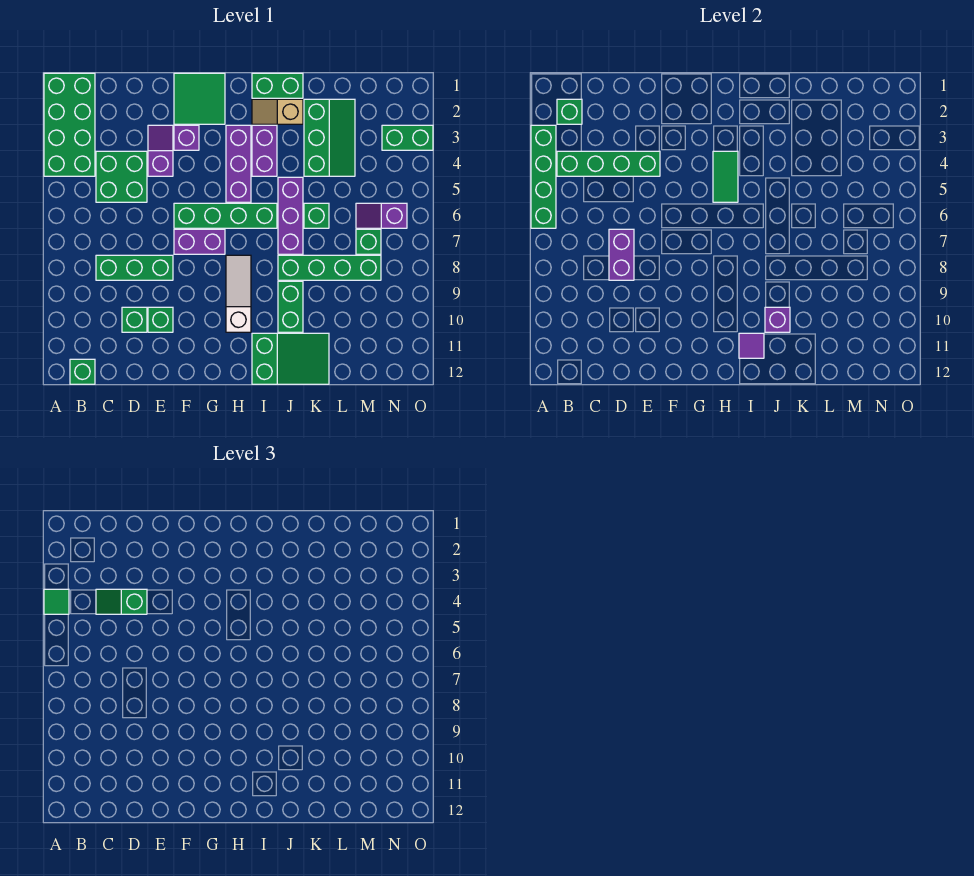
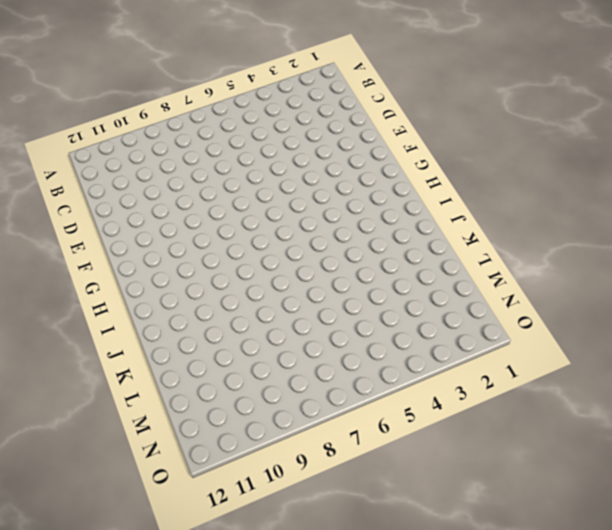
none -> green 2x4 brick [44,73,95,176]
none -> green 1x1 brick [70,359,95,384]
none -> green 2x2 brick [96,151,147,202]
none -> green 1x3 brick [96,255,173,280]

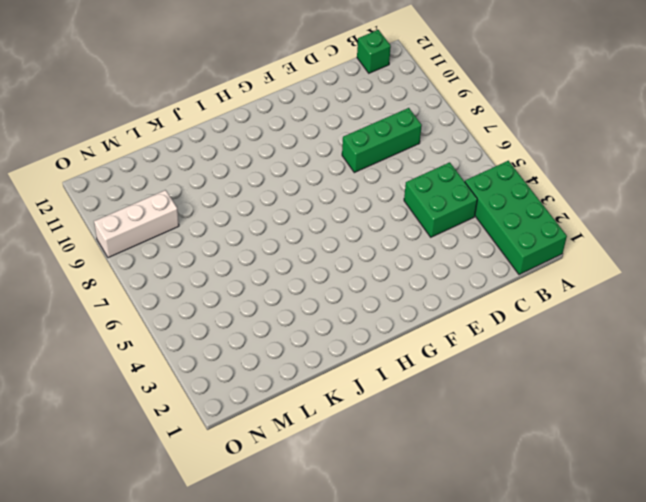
white 1x3 brick [94,190,179,258] -> none
none -> green 1x1 brick [122,307,147,332]
none -> purple 1x2 slope [148,125,173,176]
none -> green 1x1 brick [148,307,173,332]
none -> green 2x2 tile [174,73,225,124]

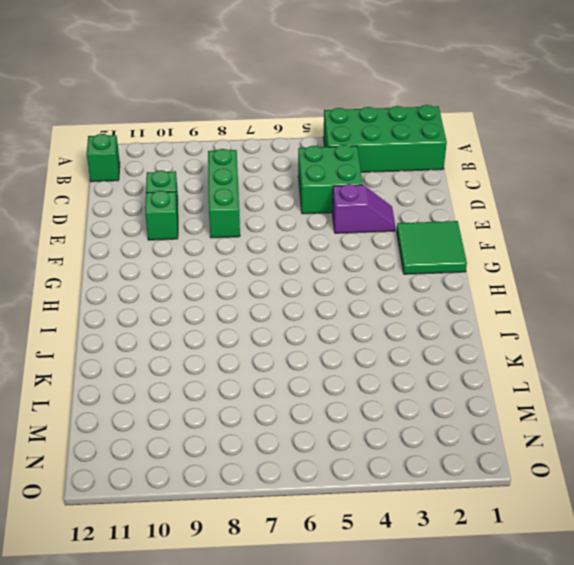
none -> purple 1x1 brick [174,125,199,150]
none -> green 1x4 brick [174,203,277,228]
none -> purple 1x2 brick [174,229,225,254]
none -> purple 1x3 brick [226,125,251,202]

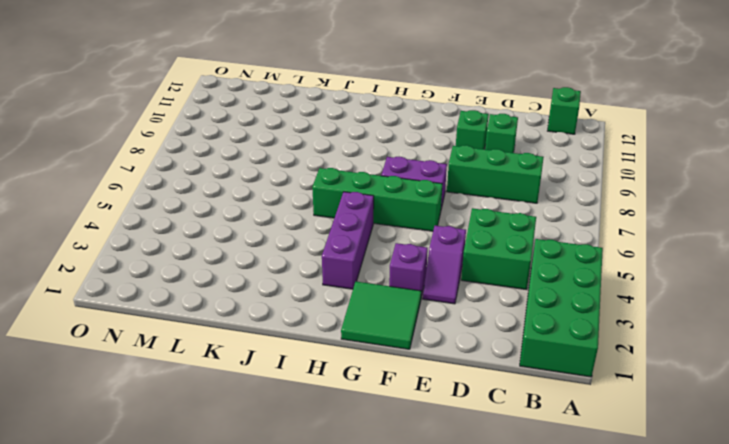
none -> white 1x3 slope [226,255,251,332]
none -> green 1x2 brick [252,73,303,98]
none -> tan 1x2 slope [252,99,303,124]
none -> purple 1x2 brick [252,125,277,176]

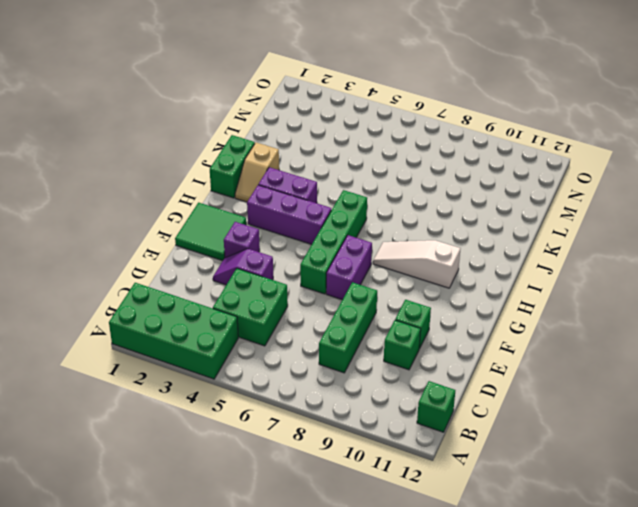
none -> green 2x3 slope [252,333,329,384]
none -> purple 1x3 brick [278,177,303,254]
none -> green 1x4 brick [278,255,381,280]
none -> green 1x2 brick [278,281,303,332]

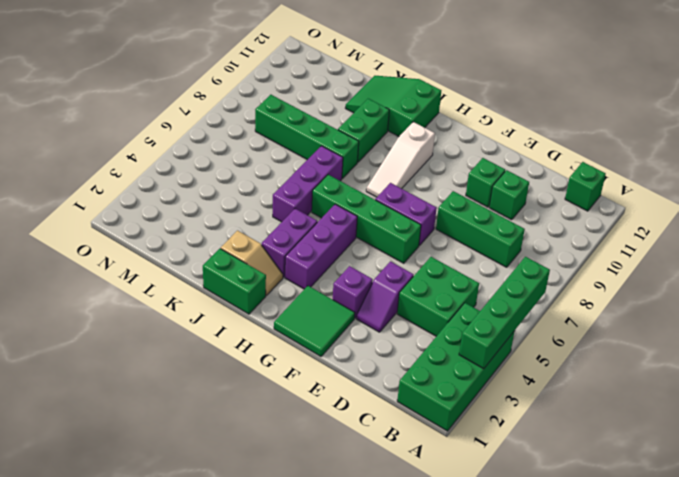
none -> green 2x3 slope [304,99,355,176]
none -> green 1x1 brick [304,203,329,228]
none -> purple 1x2 slope [356,203,407,228]
none -> green 1x1 brick [356,229,381,254]

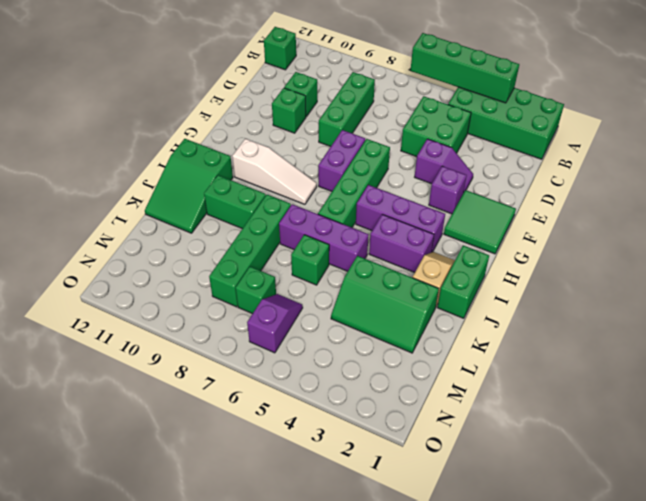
none -> green 1x2 brick [382,125,433,150]
none -> green 1x1 brick [557,99,582,124]
none -> green 1x4 brick [557,151,660,176]
none -> purple 1x2 brick [609,229,634,280]

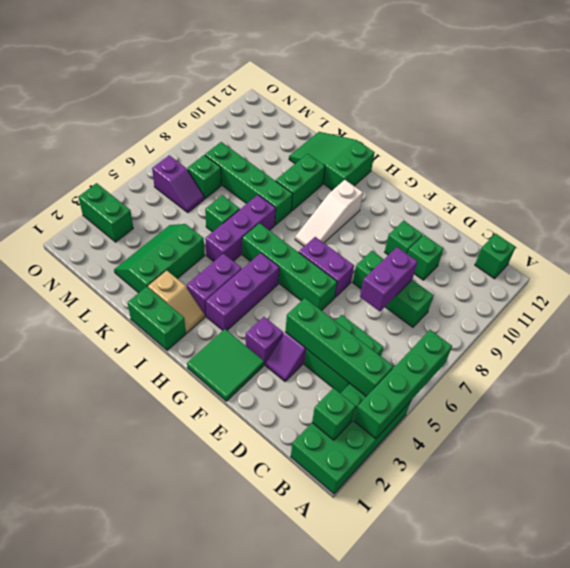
none -> green 1x2 tile [713,151,738,202]
none -> purple 1x1 tile [739,333,764,358]
none -> purple 1x1 brick [765,307,790,332]
none -> green 1x1 tile [44,589,69,614]

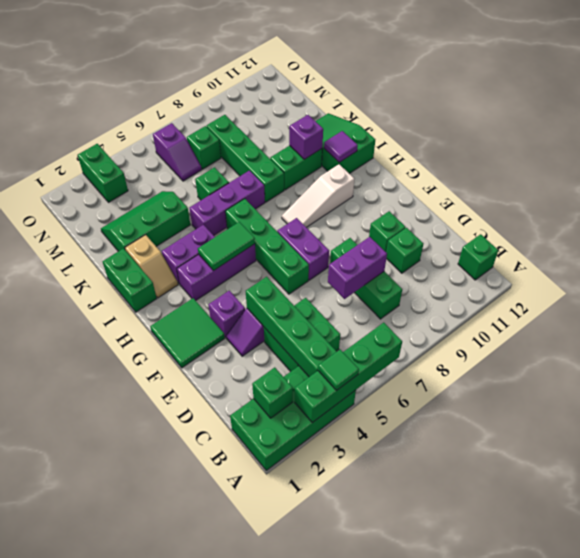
none -> green 1x2 slope [96,589,147,614]

